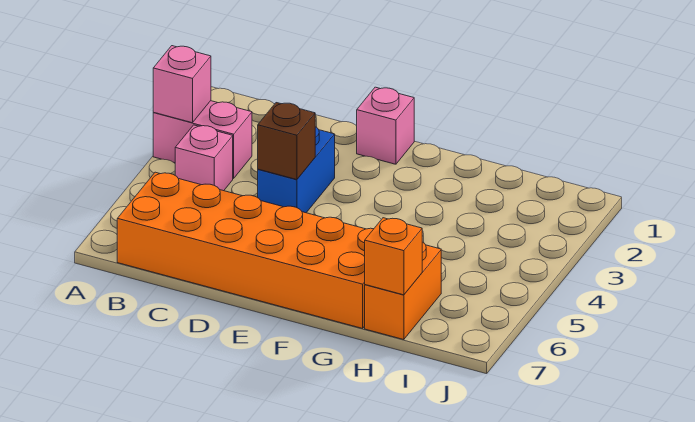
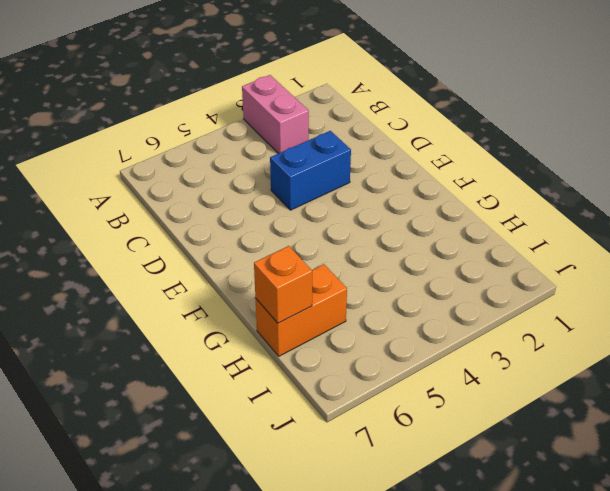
none -> pink 1x1 brick [175,125,233,191]
none -> orange 2x6 brick [117,172,373,328]

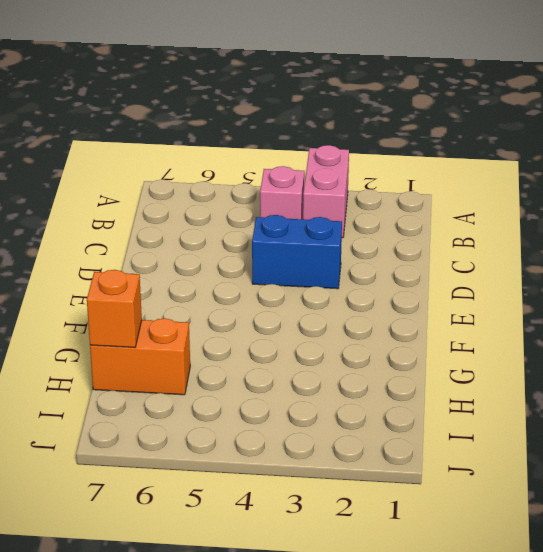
none -> orange 2x6 brick [117,172,373,328]
none -> pink 1x1 brick [357,87,414,164]

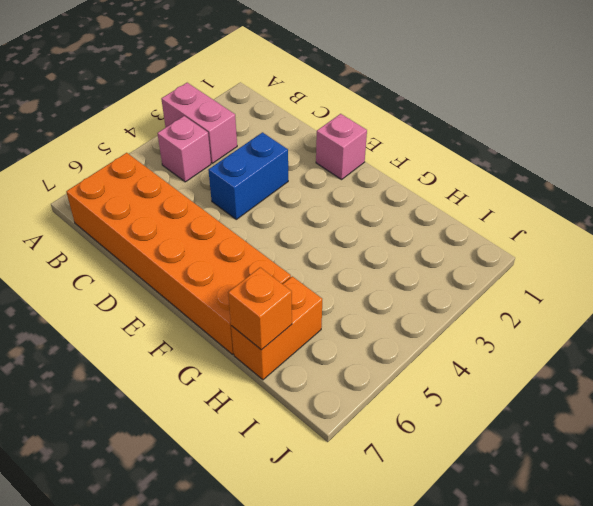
none -> pink 1x1 brick [153,46,211,123]
none -> brown 1x1 brick [258,103,315,180]

